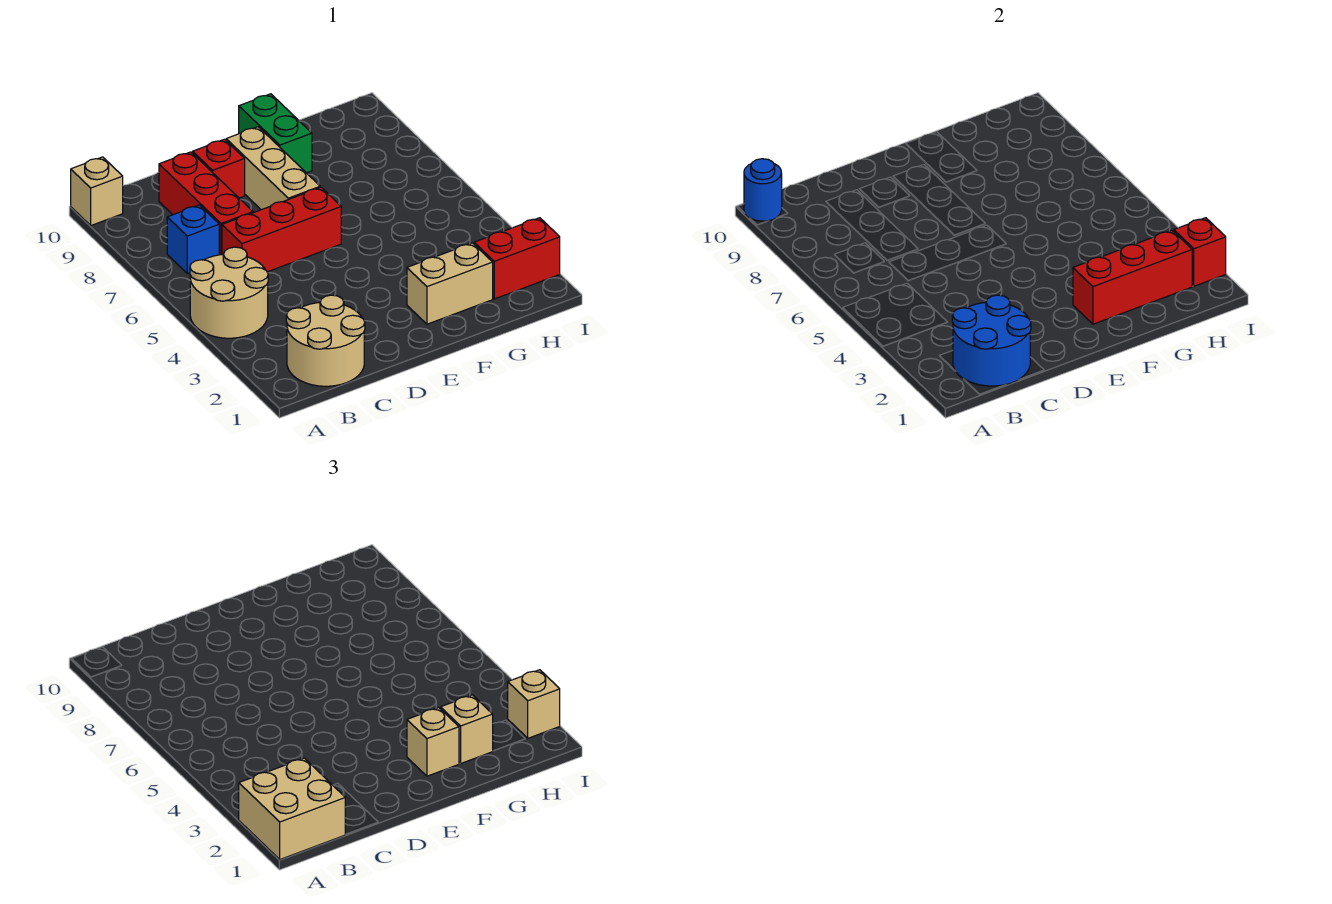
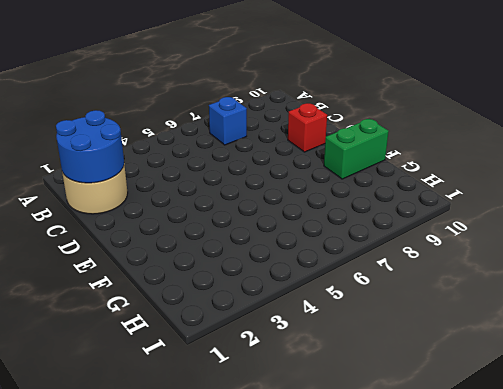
none -> tan 2x2 round brick [190,247,268,338]
none -> tan 1x1 brick [71,157,123,225]
none -> red 1x3 brick [222,187,341,272]

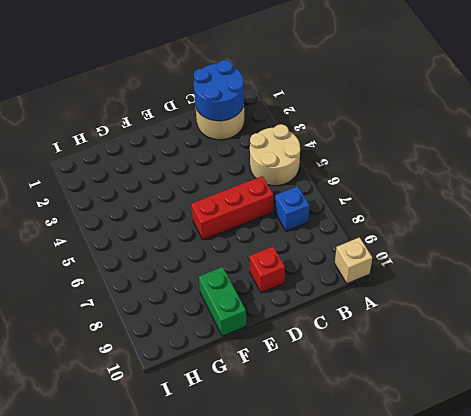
none -> red 1x3 brick [159,152,253,255]
none -> tan 1x3 brick [226,127,320,210]
none -> tan 1x2 brick [407,243,493,324]

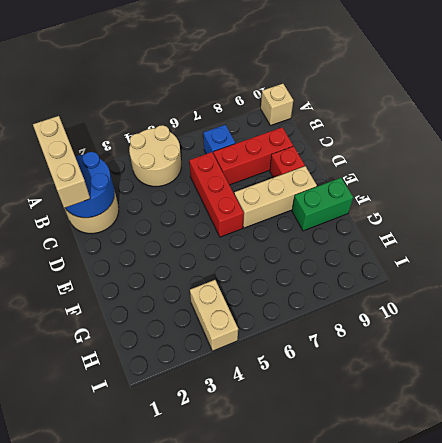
tan 1x3 brick [33,116,90,208] -> tan 2x2 brick [239,758,346,860]
tan 1x2 brick [190,280,238,351] -> tan 1x2 brick moved to [407,243,493,324]
none -> red 1x2 brick [474,218,560,299]
none -> blue 1x1 round brick [744,159,782,221]
none -> red 1x3 brick [1073,230,1192,324]

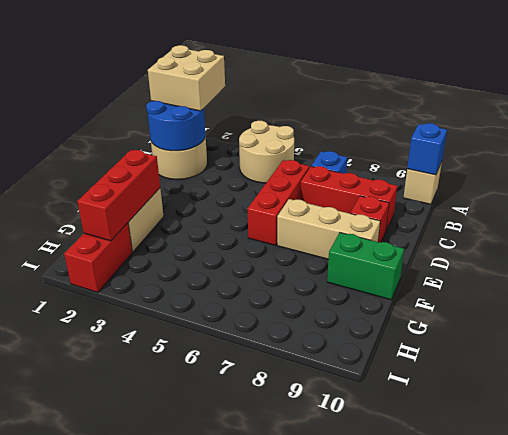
blue 1x1 brick [407,123,447,175] -> blue 1x1 round brick [744,159,782,221]
none -> red 1x1 brick [1174,218,1226,286]
none -> tan 1x1 brick [407,708,459,776]
none -> tan 1x1 brick [441,695,493,763]

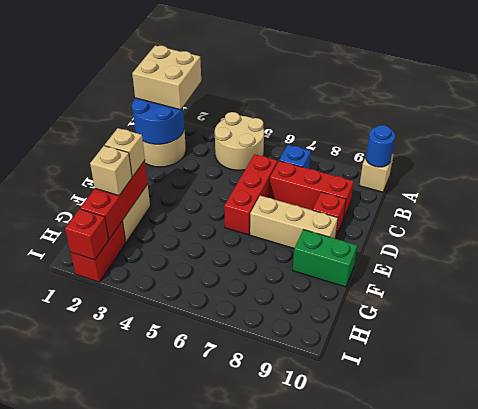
none -> tan 1x1 brick [508,670,560,738]

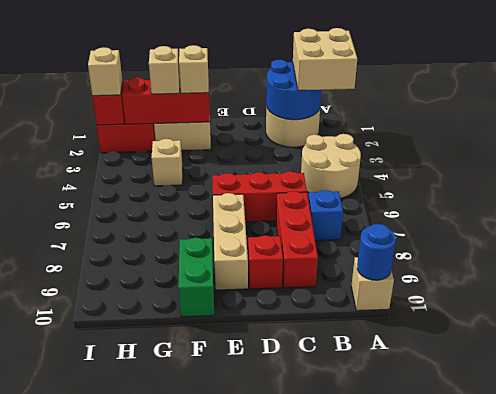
tan 1x1 brick [151,139,183,186] -> none

